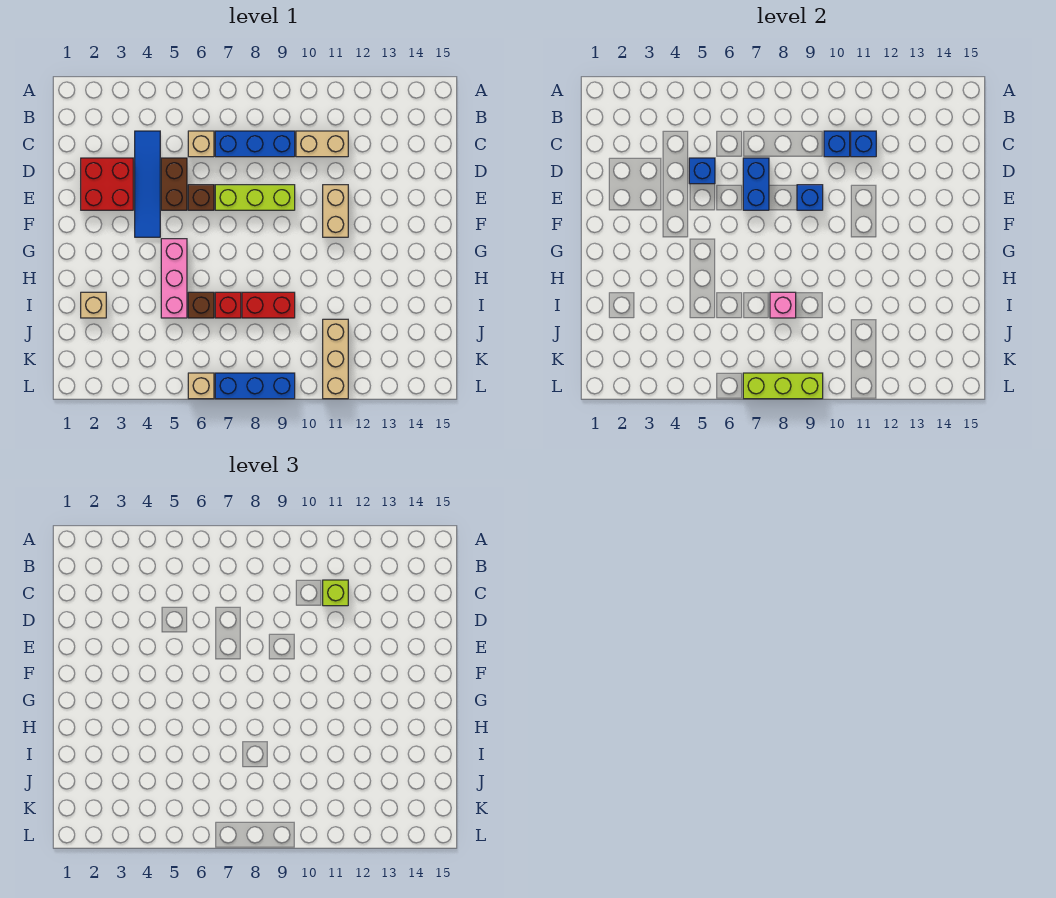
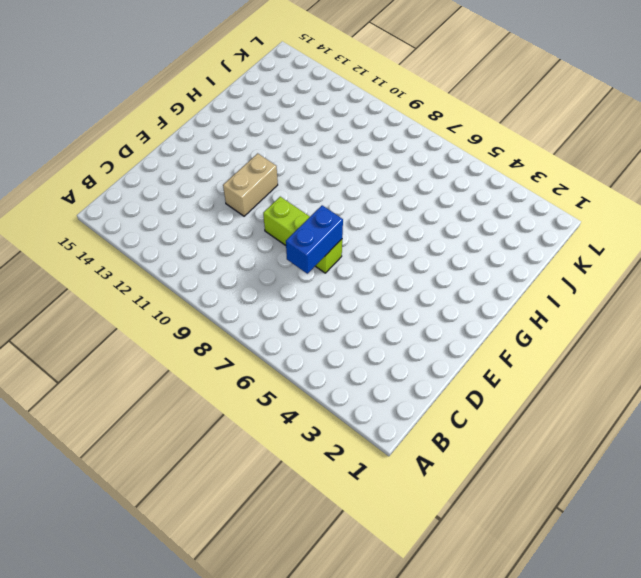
none -> blue 1x4 tile [135,131,160,237]
none -> tan 1x1 brick [188,131,214,157]
none -> blue 1x3 brick [215,131,295,157]

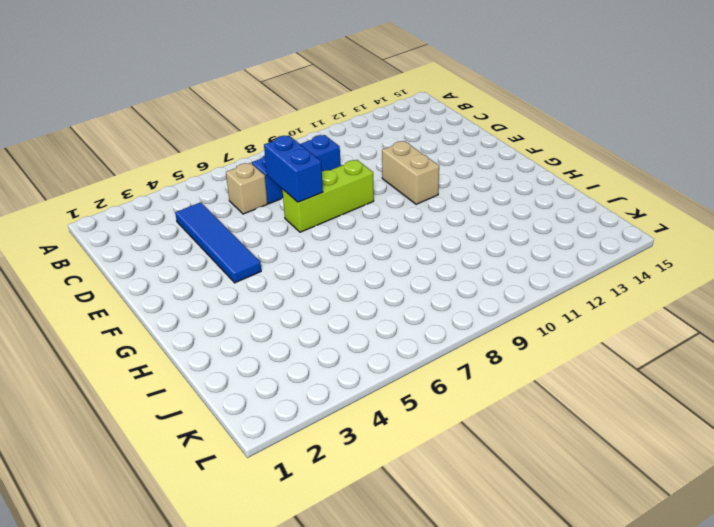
none -> tan 1x2 brick [296,131,348,157]
none -> red 2x2 brick [81,158,133,210]
none -> brown 1x2 brick [161,158,187,210]

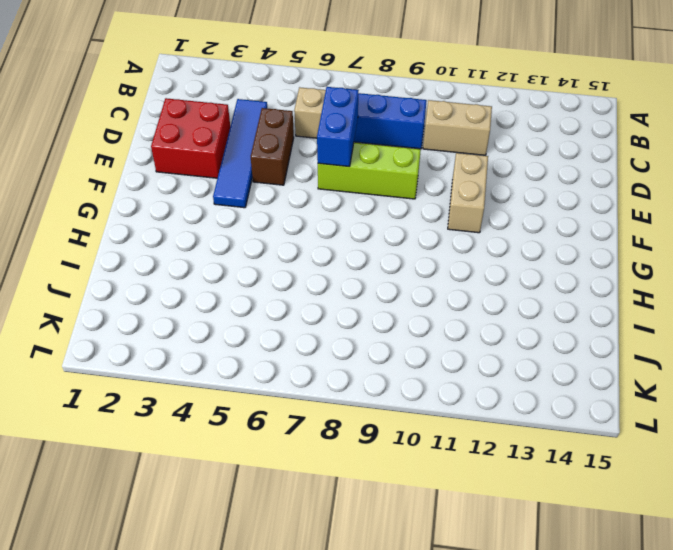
none -> brown 1x1 brick [188,185,214,210]
none -> pink 1x3 brick [161,239,187,318]
none -> tan 1x1 brick [81,292,106,318]

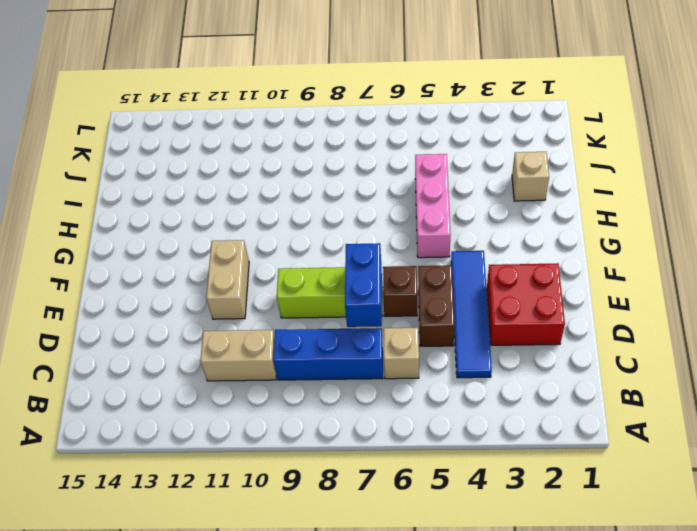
none -> brown 1x1 brick [188,292,214,318]
none -> red 1x1 brick [215,292,241,318]
none -> red 1x2 brick [242,292,295,318]

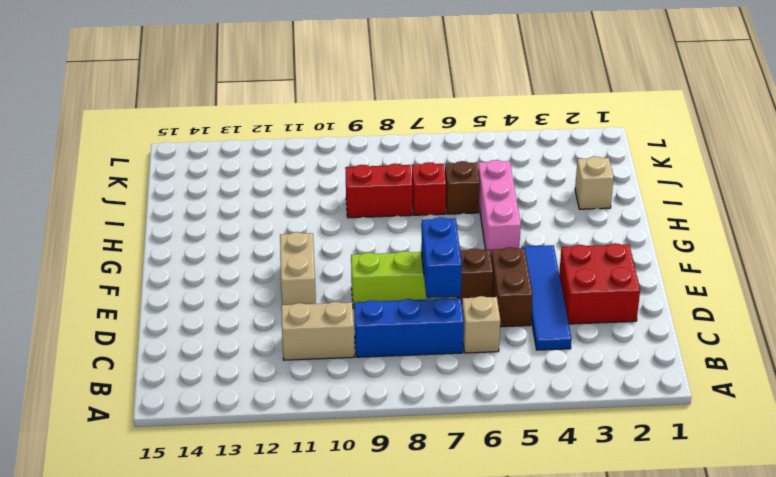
none -> tan 1x3 brick [323,319,348,399]
none -> tan 1x1 brick [188,373,214,399]
none -> blue 1x3 brick [215,373,295,399]

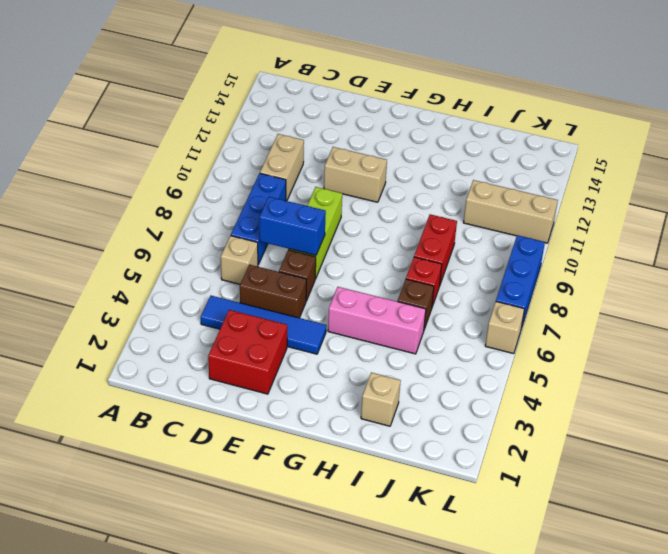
none -> blue 1x1 brick [824,131,850,157]
none -> blue 1x1 brick [851,131,876,157]
none -> blue 1x1 brick [689,158,715,184]

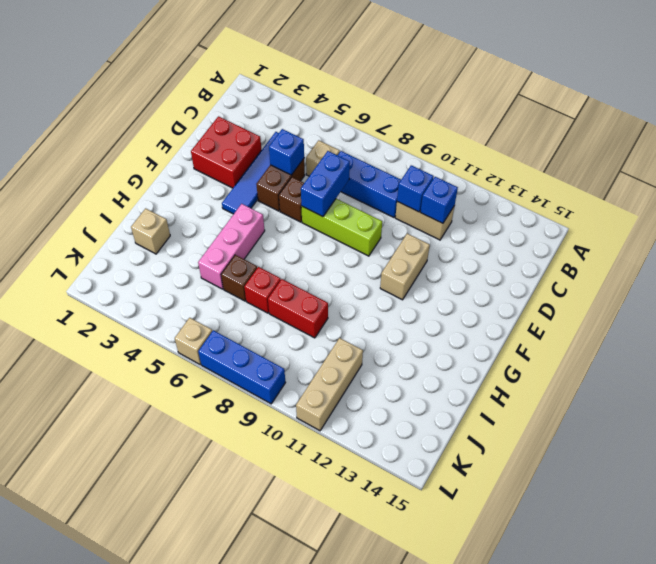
none -> blue 1x1 brick [797,185,823,210]
none -> pink 1x1 brick [770,292,796,318]
none -> lime 1x3 brick [743,373,823,399]

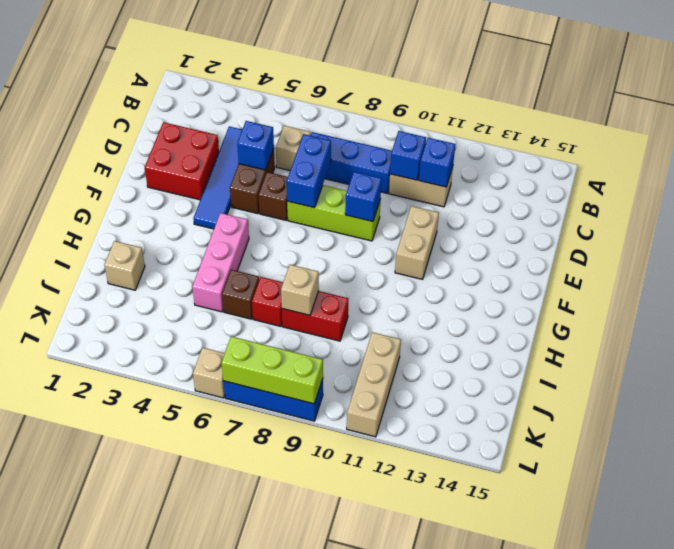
tan 1x1 brick [281,265,319,315] -> pink 1x1 brick [770,292,796,318]
none -> lime 1x1 brick [323,580,348,606]

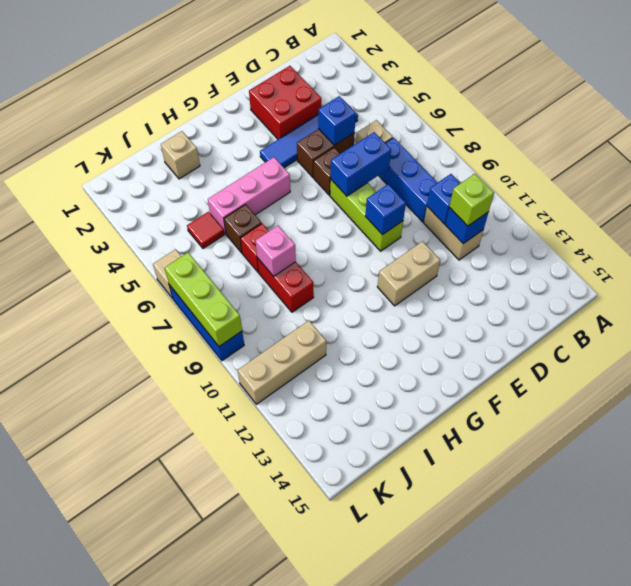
red 1x1 tile [187,212,224,249] -> none

